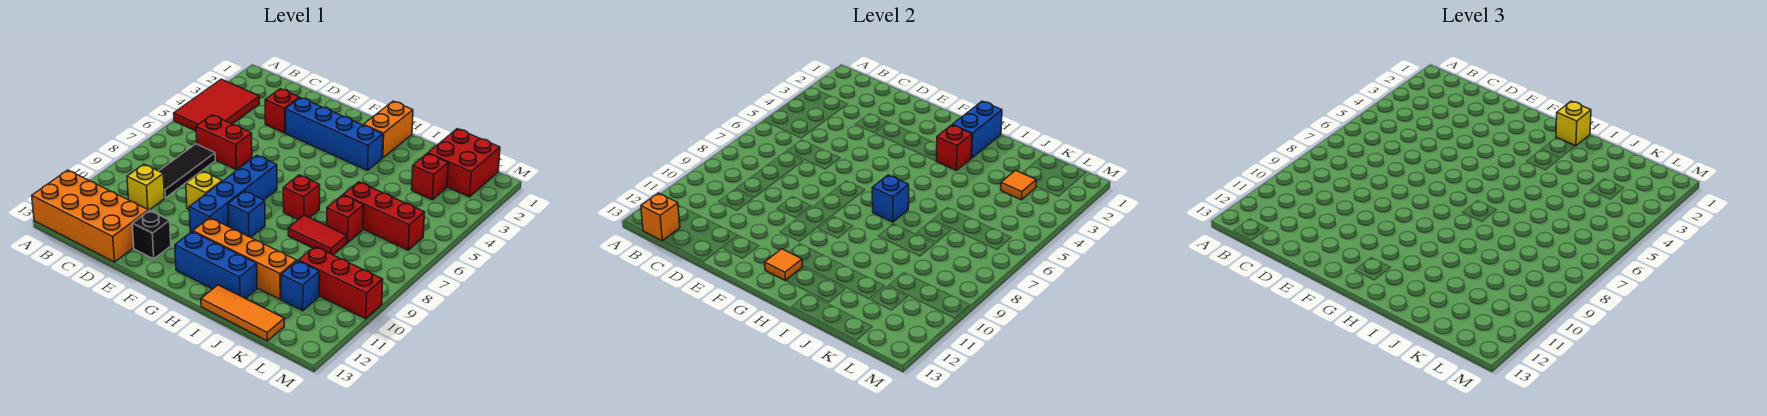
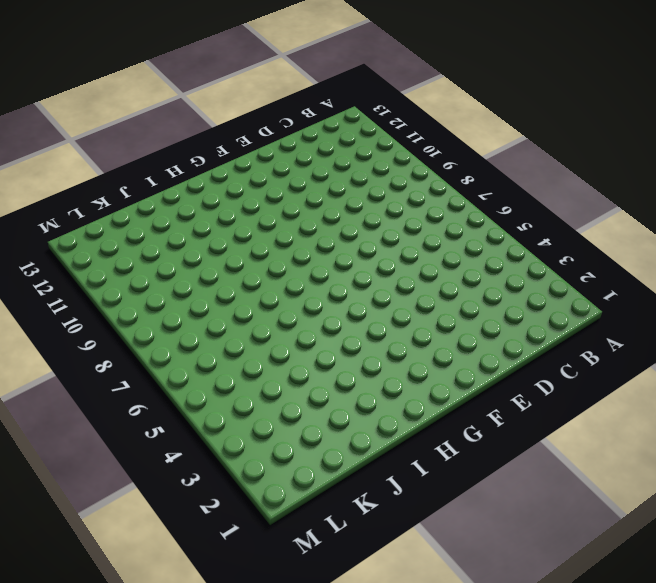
none -> red 2x3 tile [174,79,260,131]
none -> orange 2x4 brick [32,170,149,262]
none -> red 1x2 brick [196,115,252,169]
none -> black 1x3 tile [159,144,215,198]

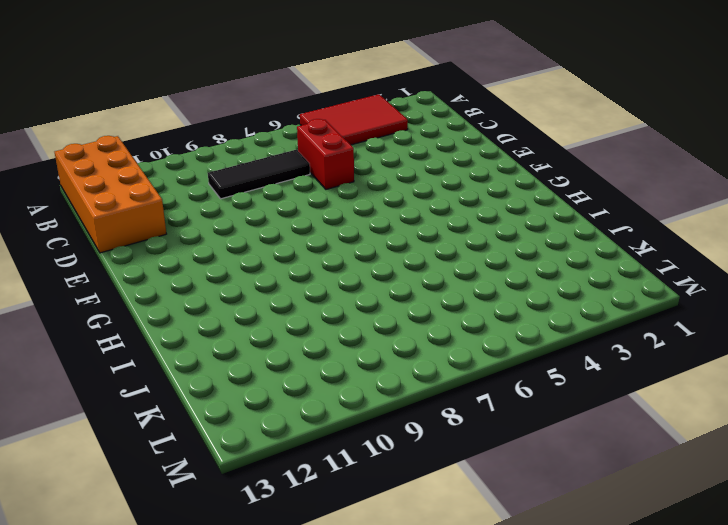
none -> yellow 1x1 brick [127,164,165,210]
none -> red 1x1 brick [265,89,299,133]
none -> blue 1x4 brick [285,98,383,170]
none -> yellow 1x1 brick [186,171,222,209]

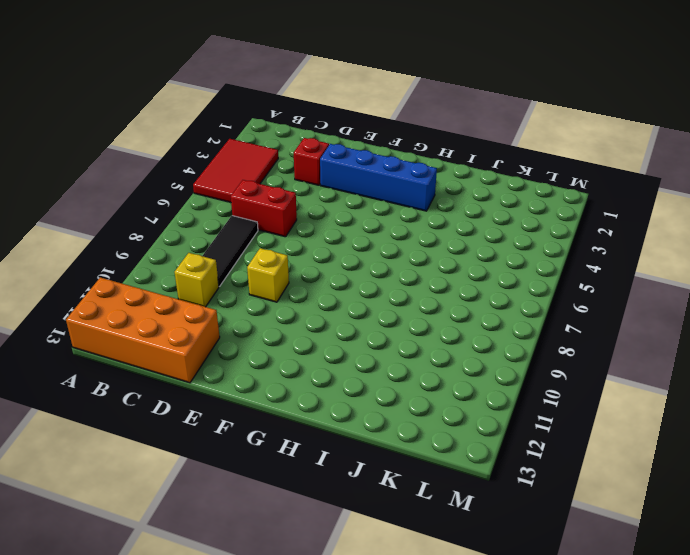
none -> black 1x1 brick [132,210,171,259]
none -> blue 1x4 brick [189,156,277,232]
none -> blue 1x1 brick [228,191,265,237]
none -> orange 1x4 brick [193,218,297,299]

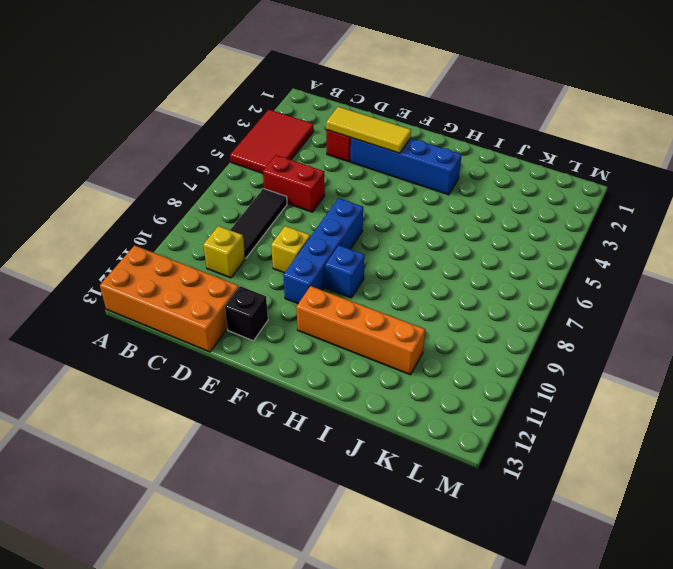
yellow 1x3 tile [326,107,411,153] -> none
none -> blue 1x3 brick [175,232,257,298]
none -> orange 1x2 brick [363,101,413,158]
none -> red 1x1 brick [283,175,320,220]
none -> red 1x2 tile [288,215,347,255]

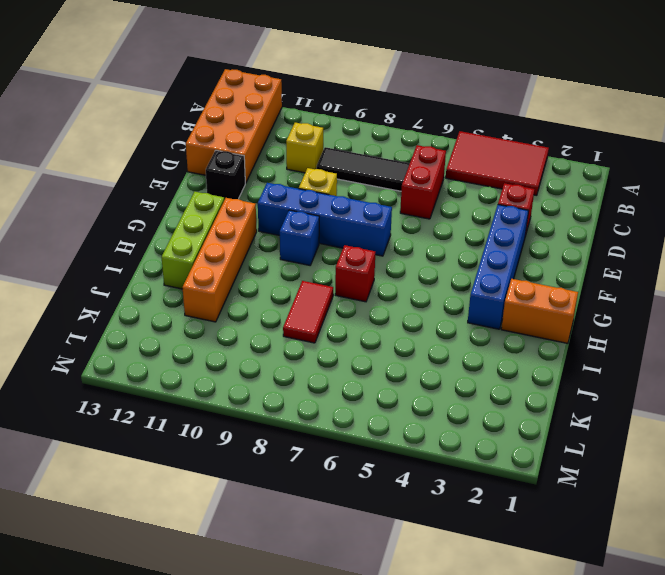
lime 1x3 brick [161,191,224,289] -> blue 1x3 brick [175,232,257,298]
none -> orange 1x3 tile [201,285,284,341]
none -> red 1x3 brick [343,182,425,250]
none -> red 1x1 brick [327,195,364,243]
none -> red 2x2 brick [428,129,500,197]

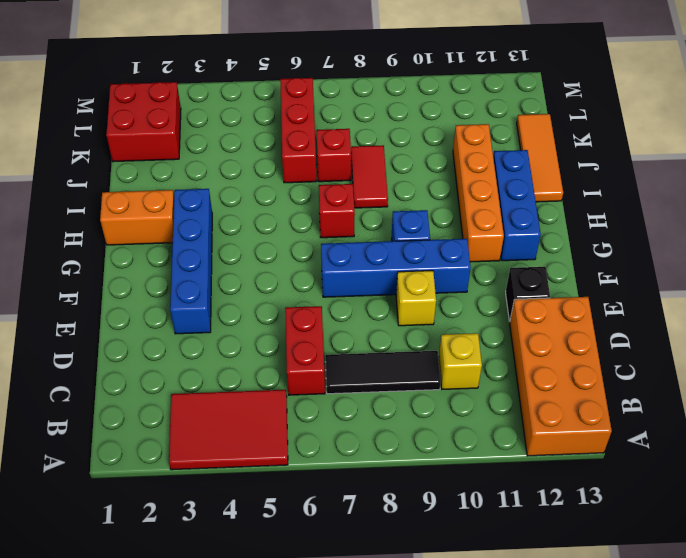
none -> red 1x1 brick [265,89,299,133]
none -> red 1x1 brick [412,153,448,200]
none -> red 1x3 brick [299,247,383,319]
none -> blue 1x1 brick [281,261,319,311]

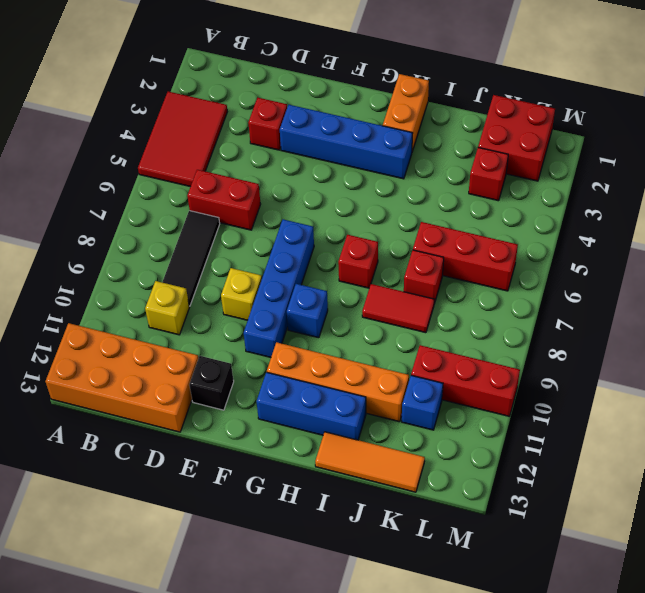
none -> orange 1x1 brick [641,193,680,241]
none -> orange 1x1 tile [765,249,802,281]
none -> blue 1x2 brick [952,101,1002,158]
none -> red 1x1 brick [936,125,972,170]

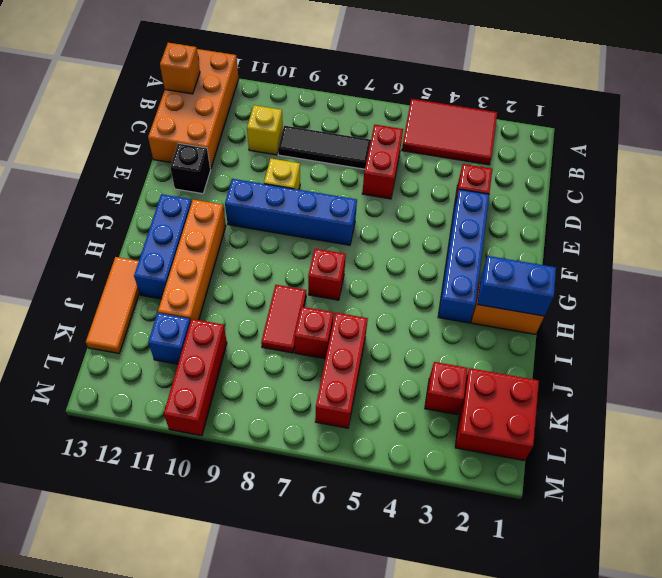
none -> blue 1x1 brick [228,191,265,237]
none -> orange 1x1 tile [765,249,802,281]
none -> red 1x1 brick [936,125,972,170]
none -> blue 1x1 brick [872,175,909,222]

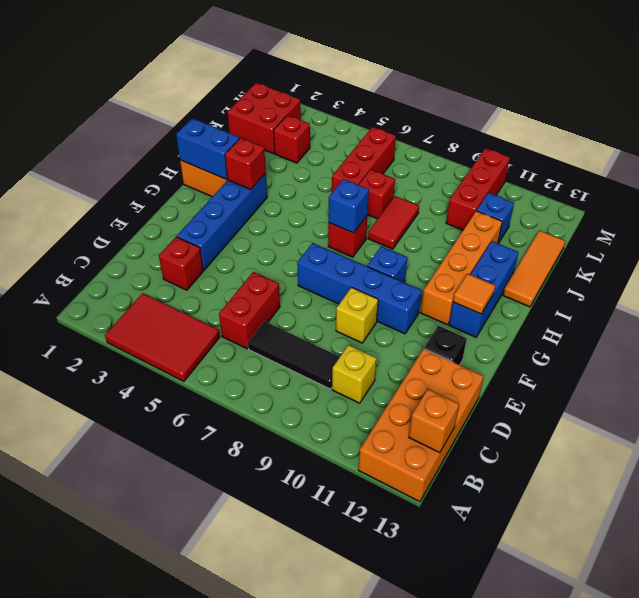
none -> orange 1x1 tile [1001,170,1036,200]
none -> yellow 1x1 brick [1556,101,1591,146]

